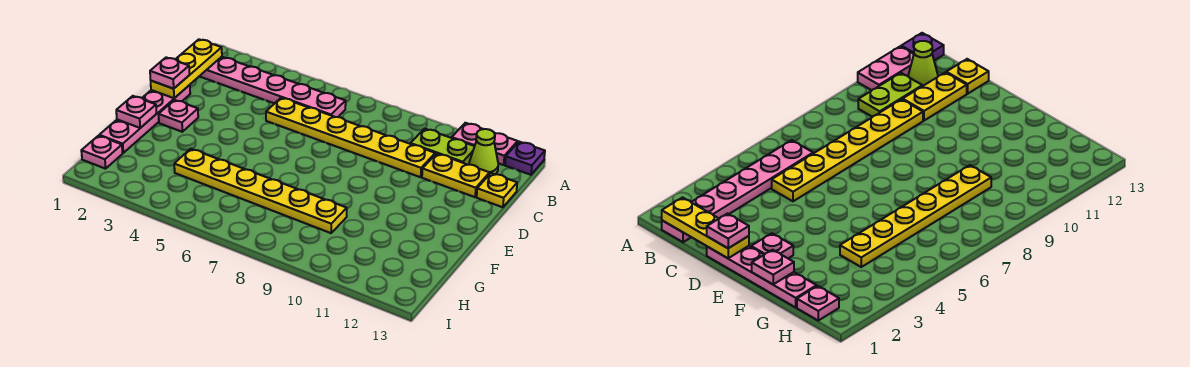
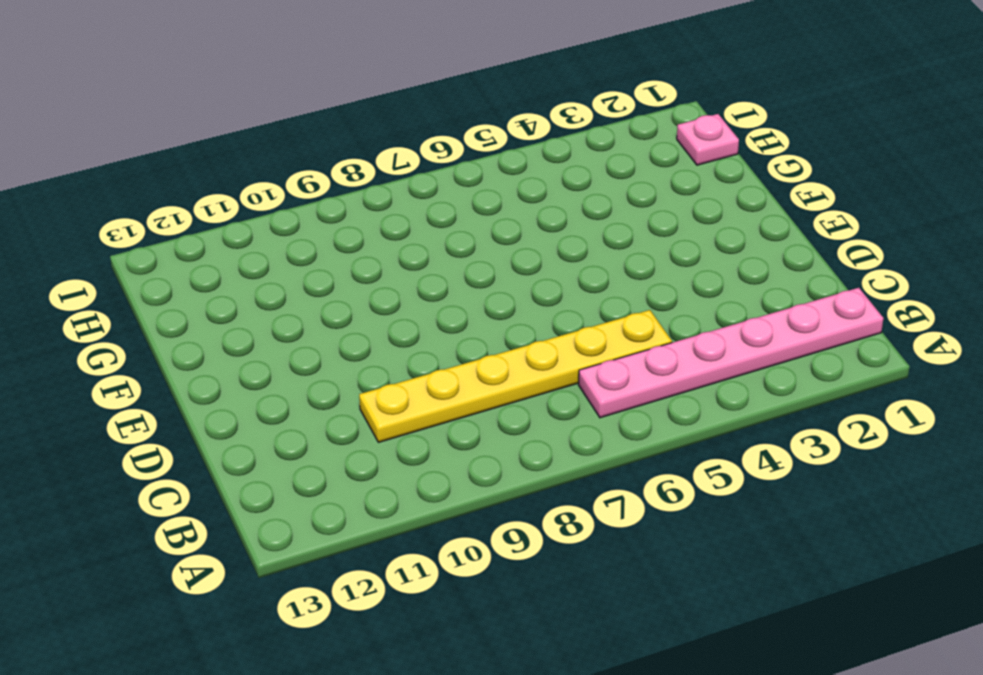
none -> pink 1x2 plate [452,123,518,165]
none -> purple 1x1 plate [505,142,545,175]
none -> lime 1x2 plate [411,129,475,165]

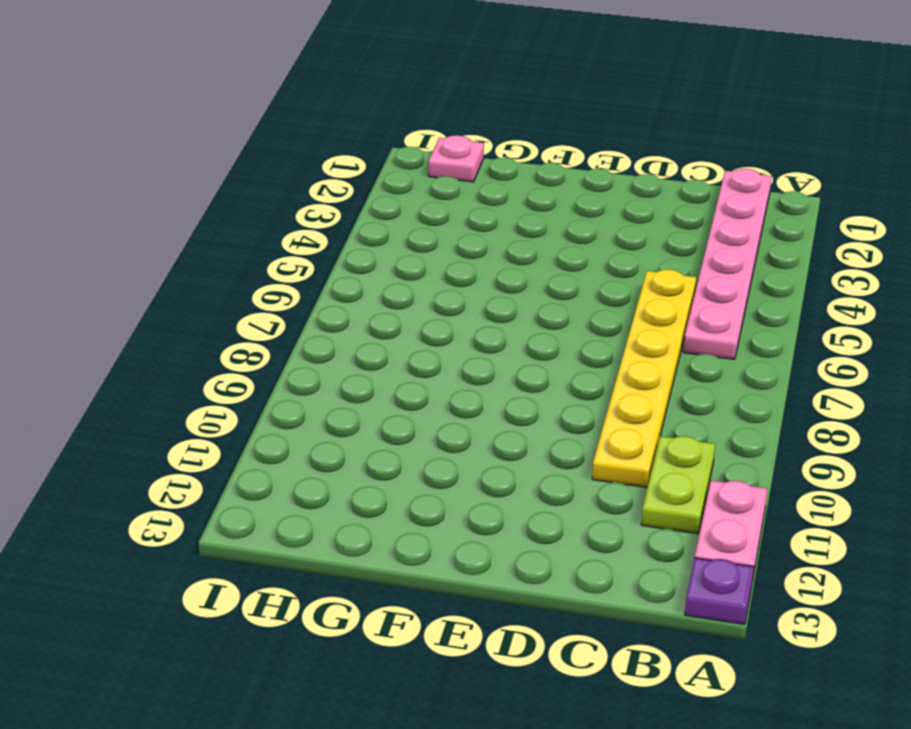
none -> lime 1x1 cone [469,129,498,174]
none -> yellow 1x2 plate [422,153,490,197]
none -> yellow 1x1 plate [477,173,517,207]

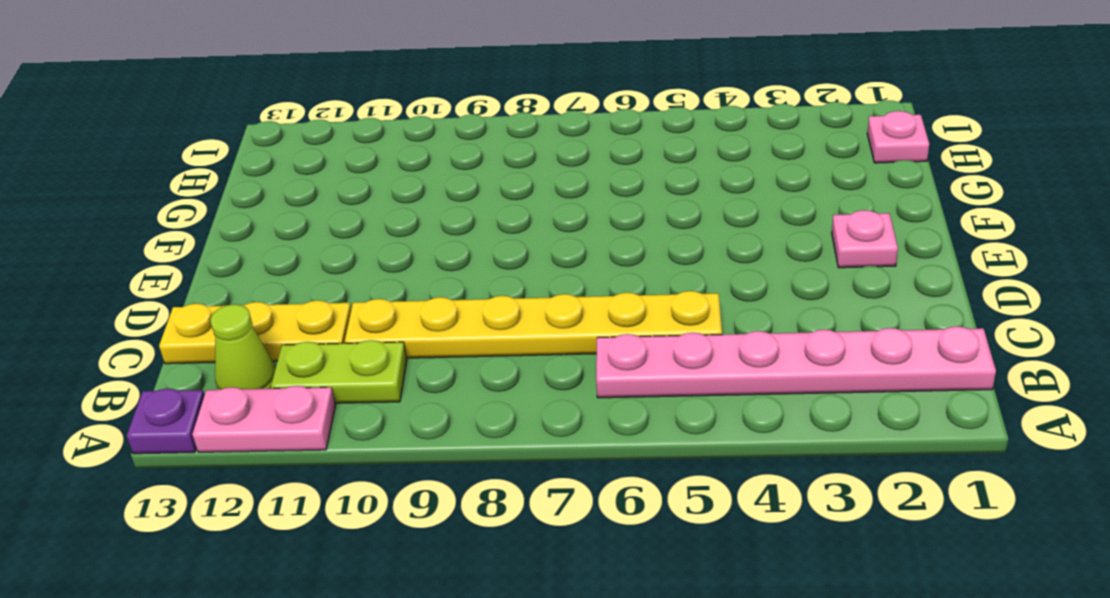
none -> pink 1x4 plate [99,85,190,153]
none -> yellow 1x6 plate [174,149,347,233]
none -> yellow 1x3 plate [151,39,222,98]

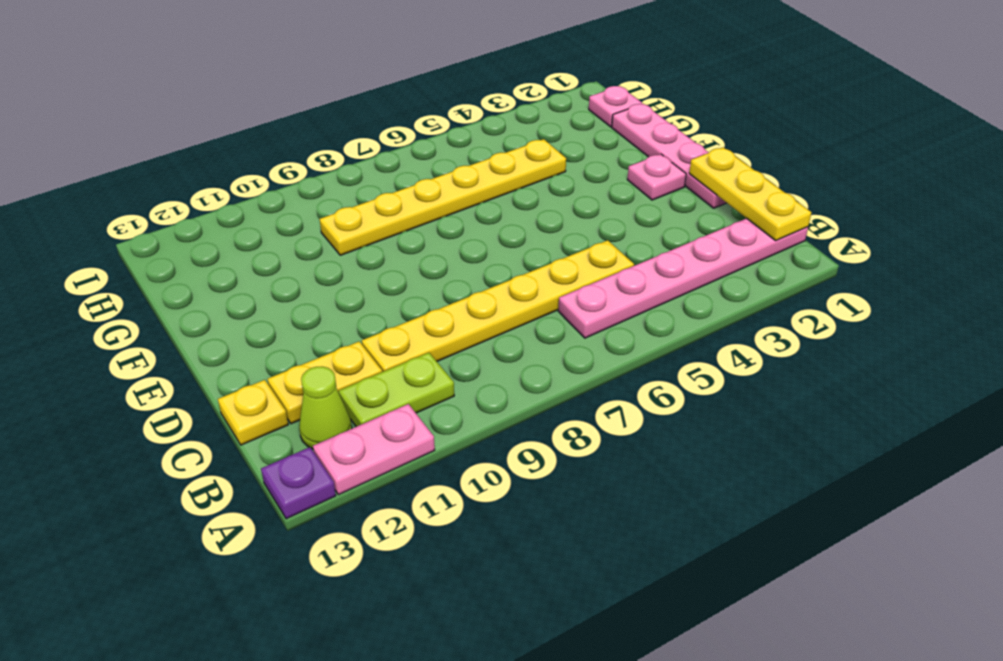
none -> pink 1x1 plate [116,96,157,128]
none -> pink 1x1 plate [150,57,189,89]

